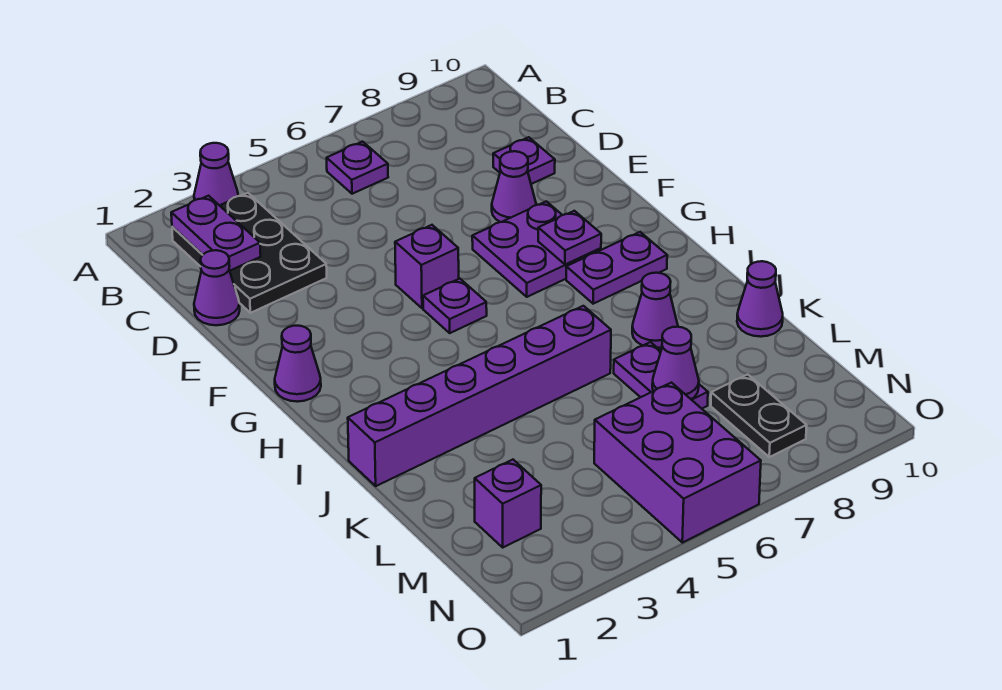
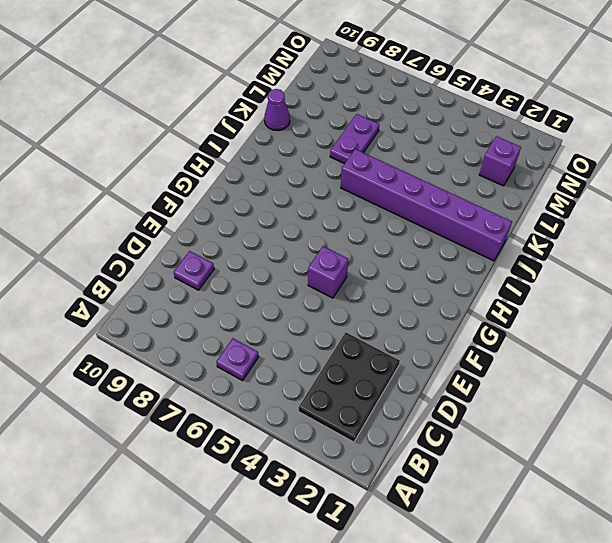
none -> purple 1x1 cone [194,143,238,205]
none -> purple 1x1 cone [194,250,240,325]
none -> purple 1x1 cone [492,151,536,222]

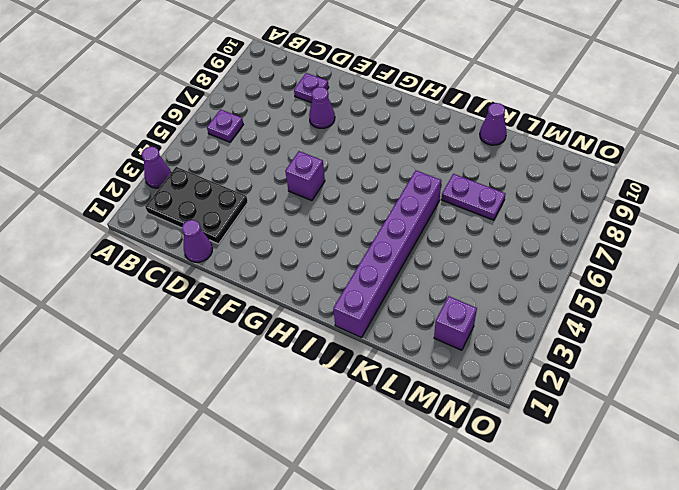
none -> purple 2x2 plate [472,201,601,297]
none -> purple 1x1 cone [275,326,321,402]
none -> purple 1x1 plate [423,278,487,333]

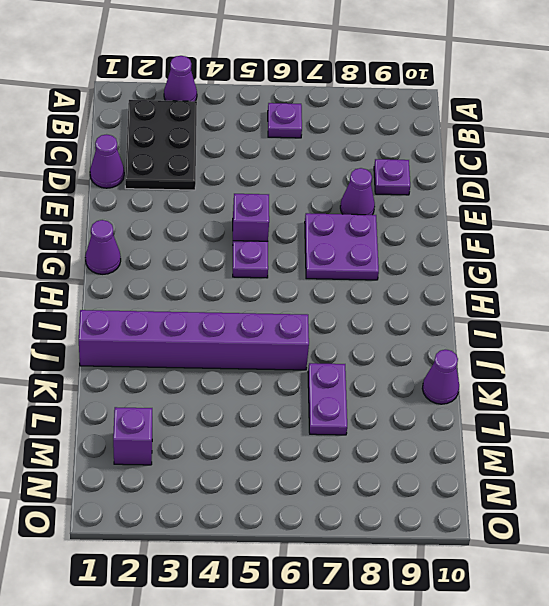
none -> purple 1x2 plate [566,232,667,304]
none -> purple 1x1 cone [632,273,678,348]
none -> purple 2x3 brick [594,383,761,543]

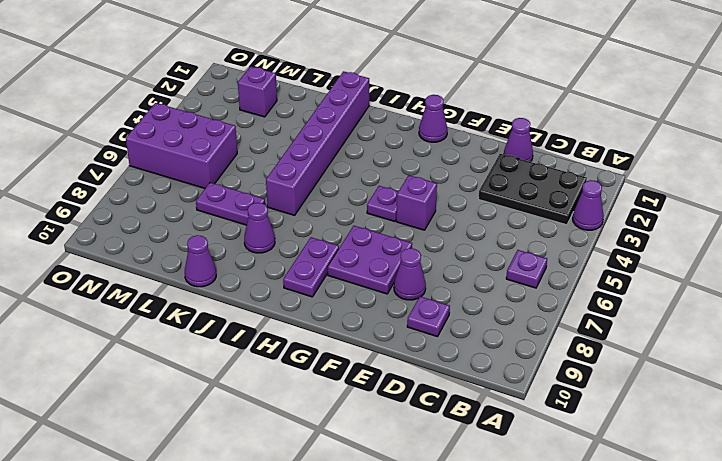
none -> black 1x2 plate [711,374,807,457]
none -> purple 1x2 plate [171,196,261,271]
none -> purple 1x1 plate [538,211,601,265]

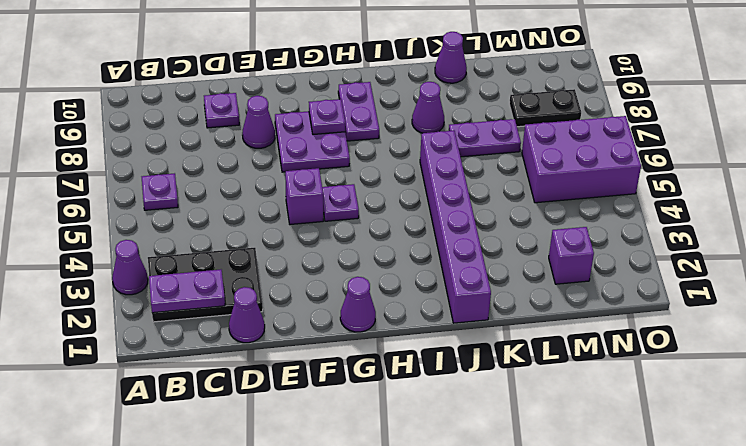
none -> purple 1x1 cone [652,327,699,399]

